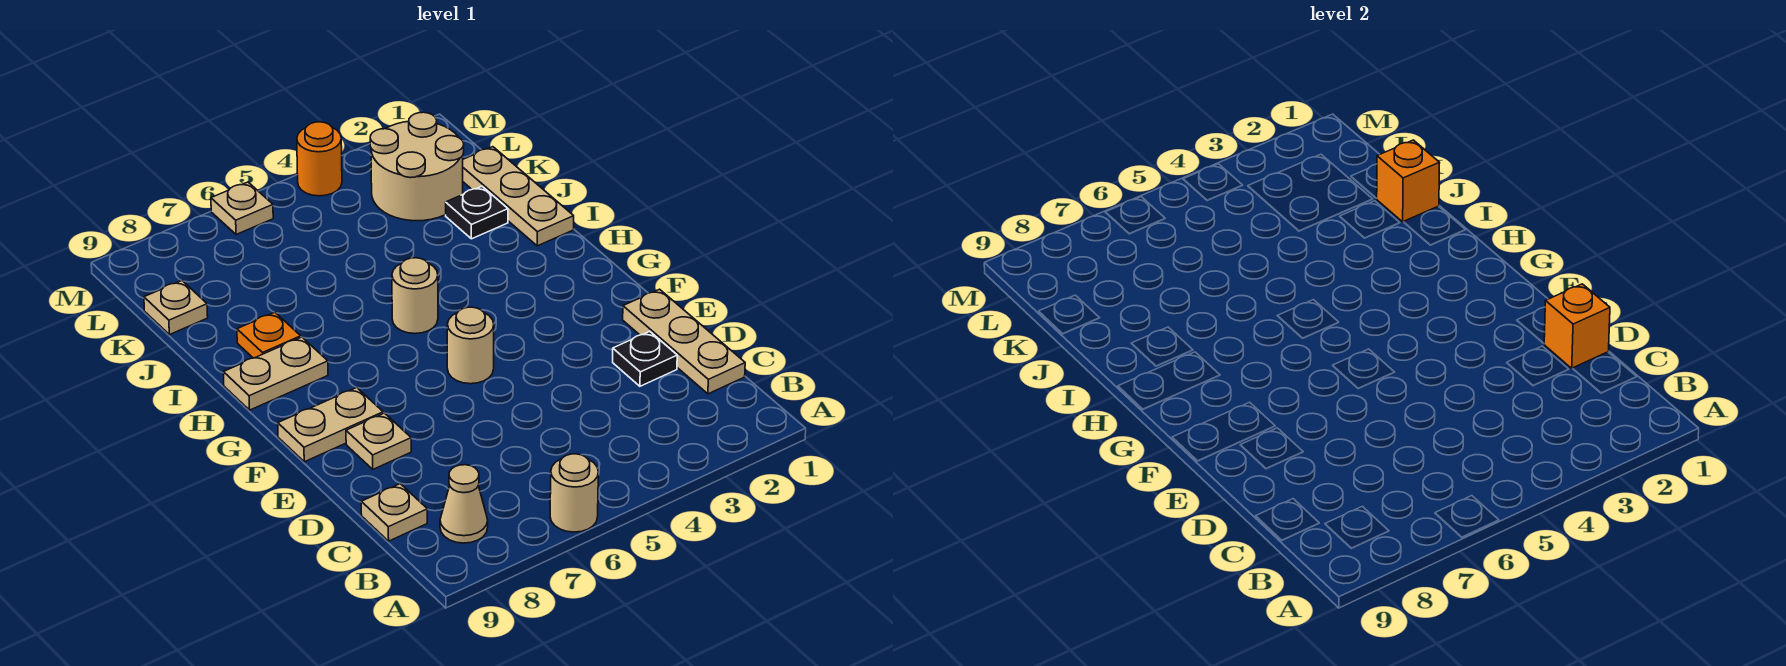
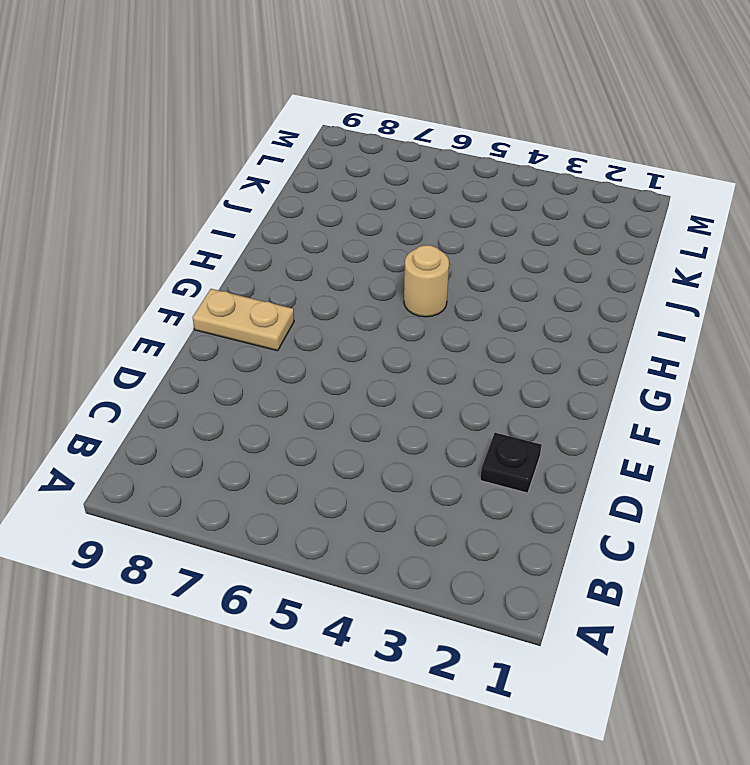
none -> tan 1x1 round brick [550,454,598,532]
none -> tan 1x1 cone [440,465,488,543]
none -> tan 1x3 plate [623,289,745,394]

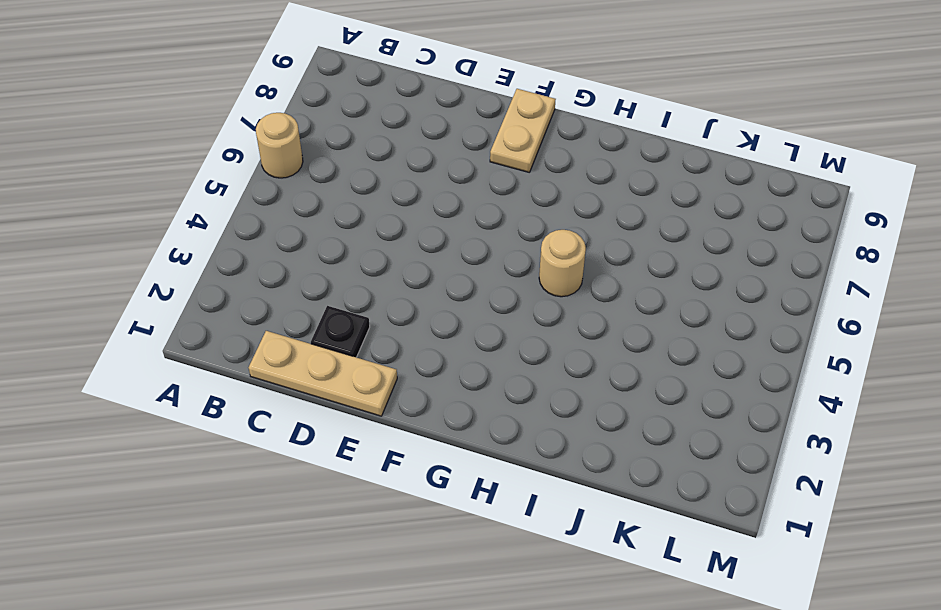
none -> tan 1x1 cone [440,465,488,543]
none -> tan 1x1 plate [361,484,427,541]
none -> tan 1x1 plate [346,413,411,469]

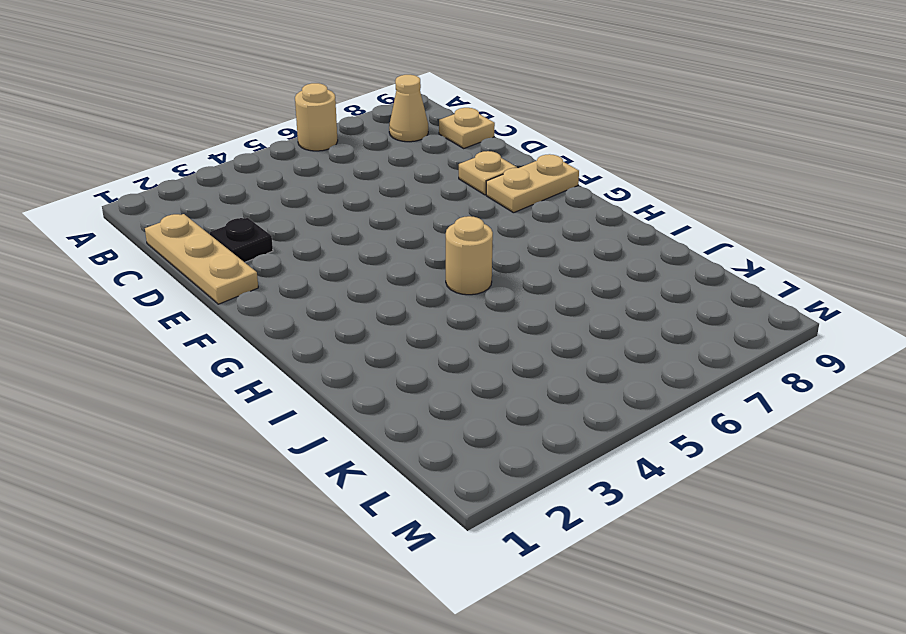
none -> tan 1x1 round brick [447,307,494,384]
none -> tan 1x2 plate [223,337,328,410]
none -> tan 1x3 plate [463,147,574,246]

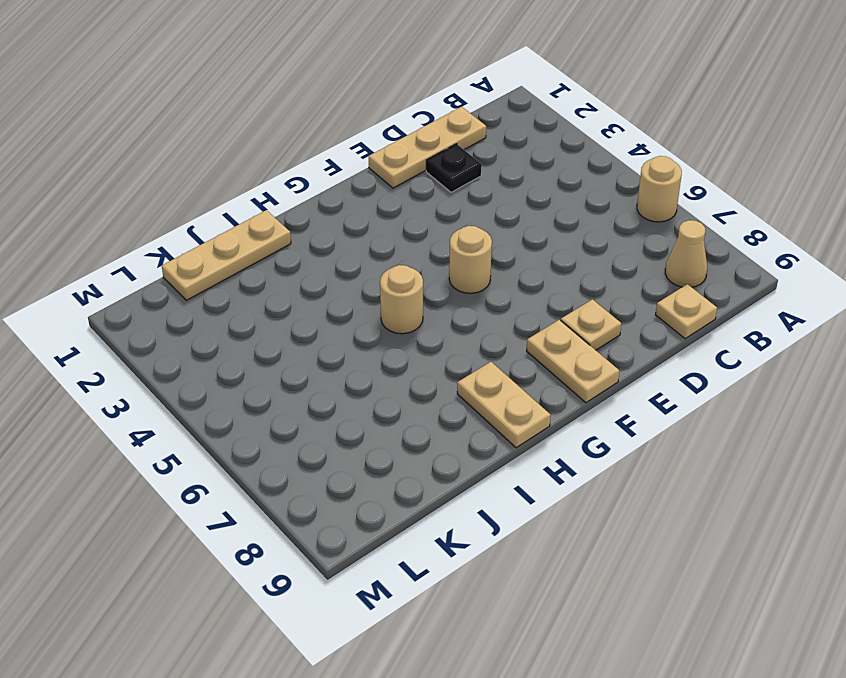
none -> orange 1x1 plate [237,312,301,358]
none -> black 1x1 plate [446,186,508,239]
none -> tan 2x2 round brick [370,112,464,221]

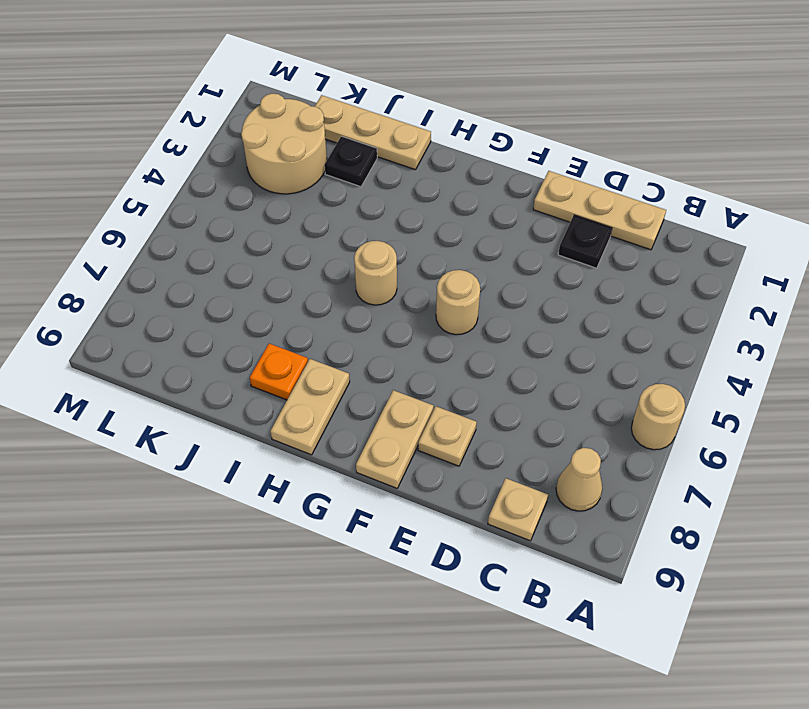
none -> tan 1x1 plate [144,280,208,335]
none -> orange 1x1 round brick [297,122,342,196]
none -> tan 1x1 plate [211,182,273,235]

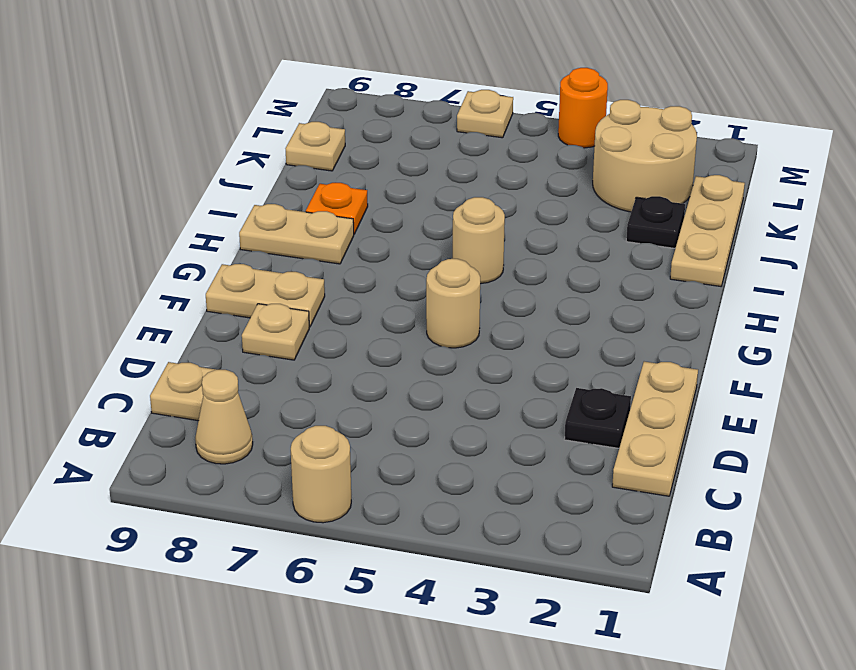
none -> orange 1x1 brick [1544,284,1610,368]
none -> orange 1x1 brick [1376,140,1440,222]

